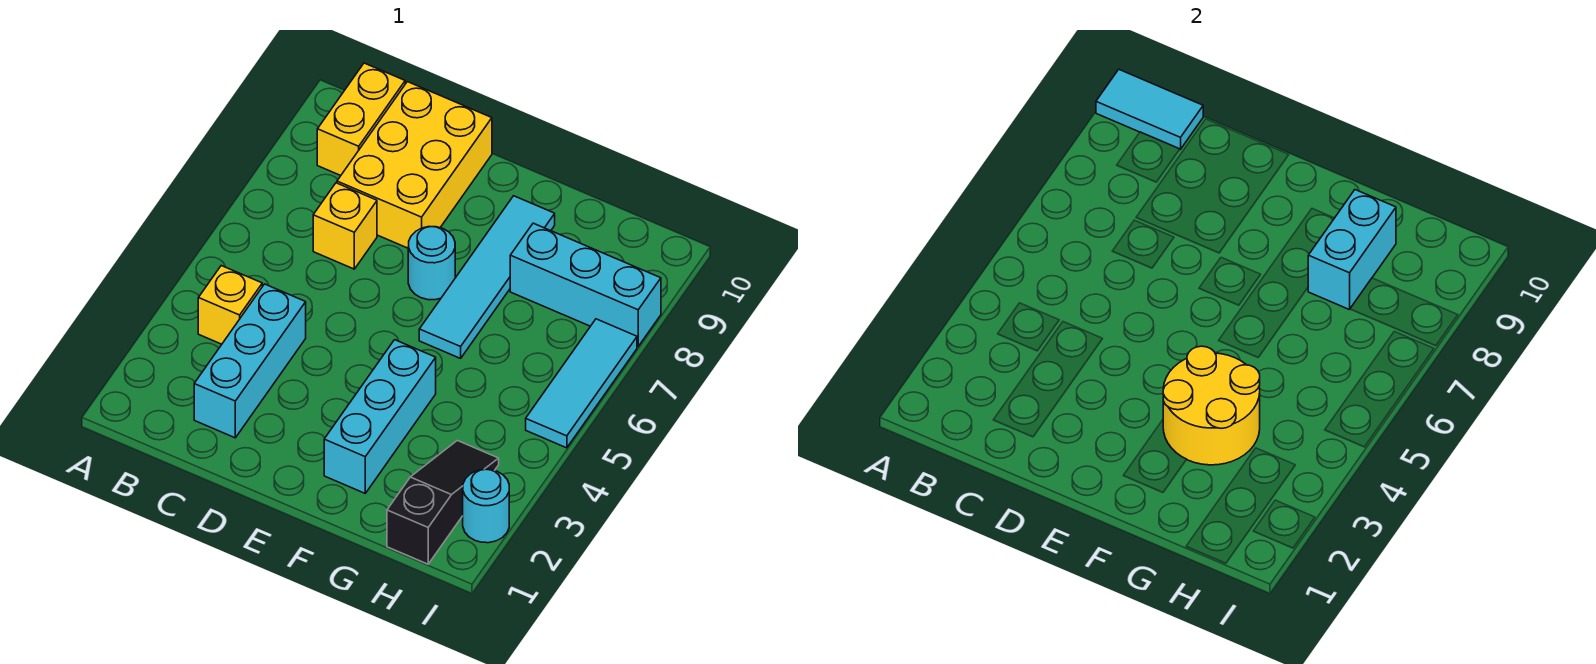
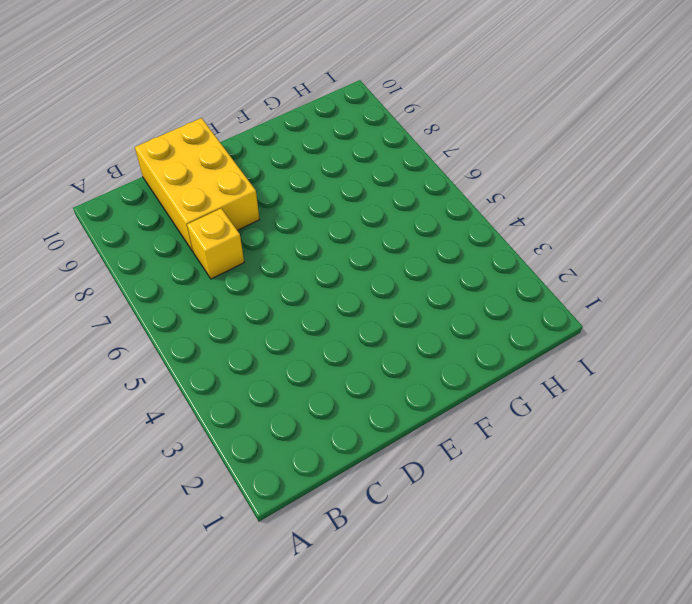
none -> yellow 1x1 brick [198,266,262,344]
none -> yellow 1x2 brick [317,63,405,176]
none -> cyan 1x3 brick [194,284,306,438]

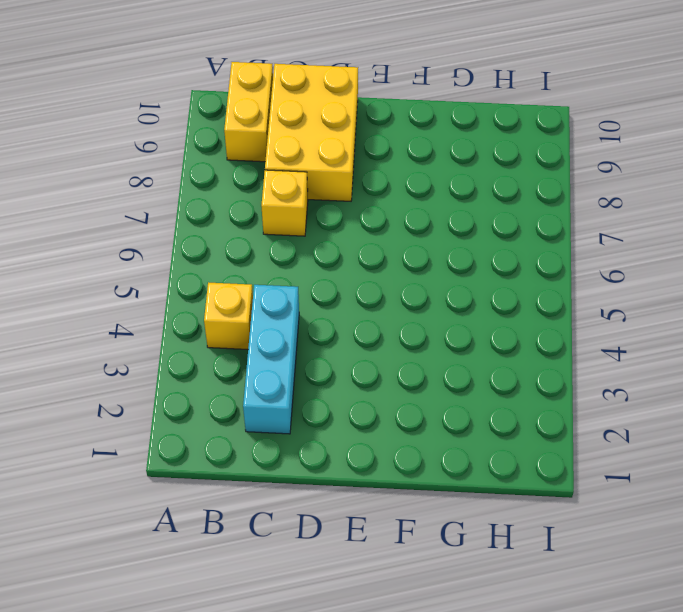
none -> cyan 1x1 round brick [408,227,455,300]
none -> cyan 1x3 brick [324,340,436,493]
none -> cyan 1x4 tile [419,196,555,358]

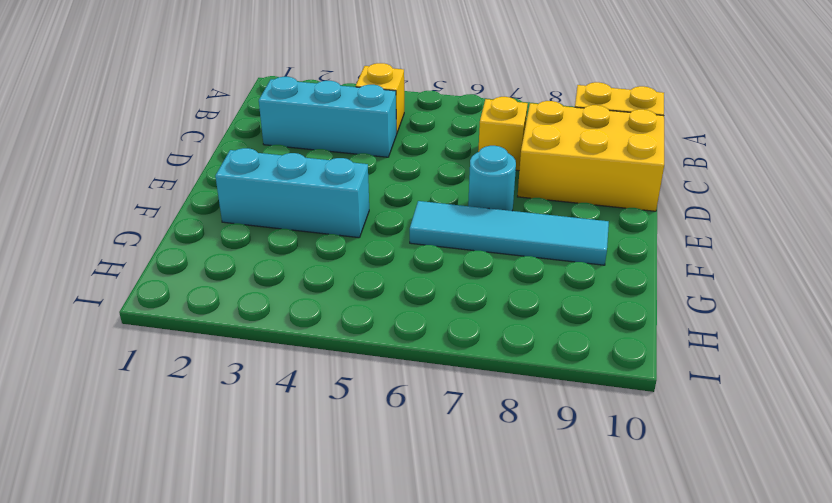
none -> cyan 1x3 brick [510,223,661,346]
none -> black 1x3 slope [387,441,499,564]
none -> cyan 1x1 round brick [463,469,509,543]

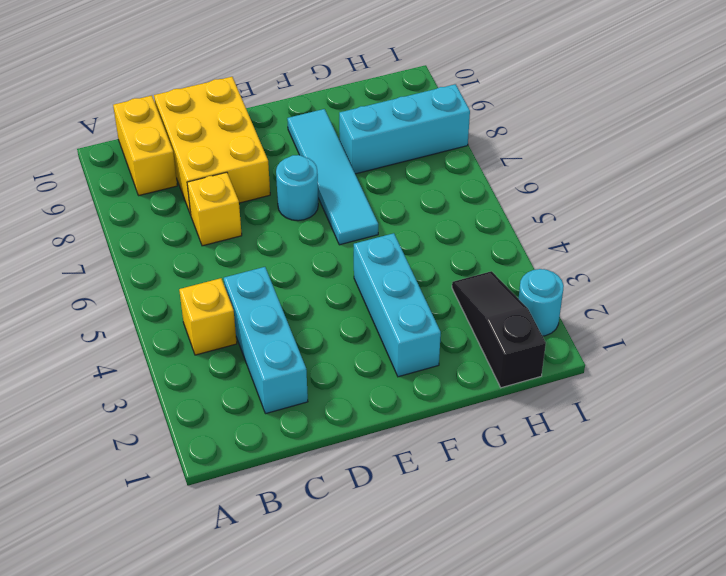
none -> cyan 1x3 tile [526,319,637,448]
none -> cyan 1x2 tile [1096,70,1203,149]
none -> yellow 2x2 round brick [1163,346,1260,465]

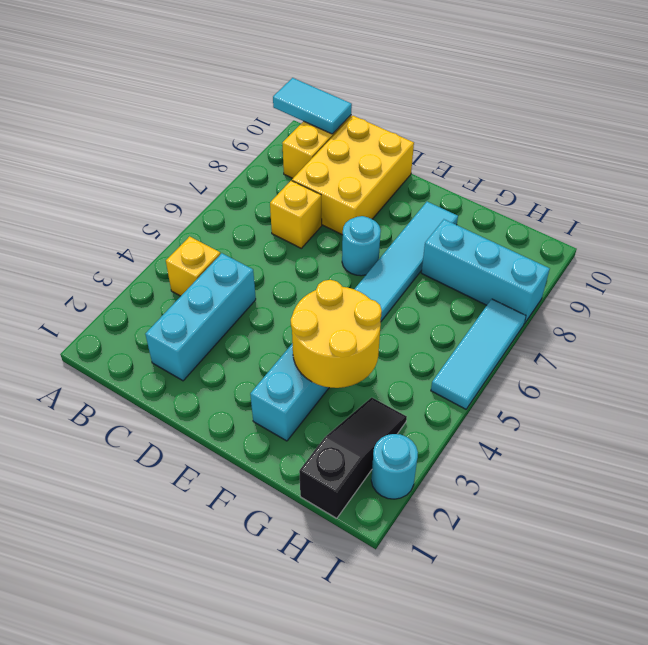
none -> cyan 1x2 brick [1308,190,1396,310]

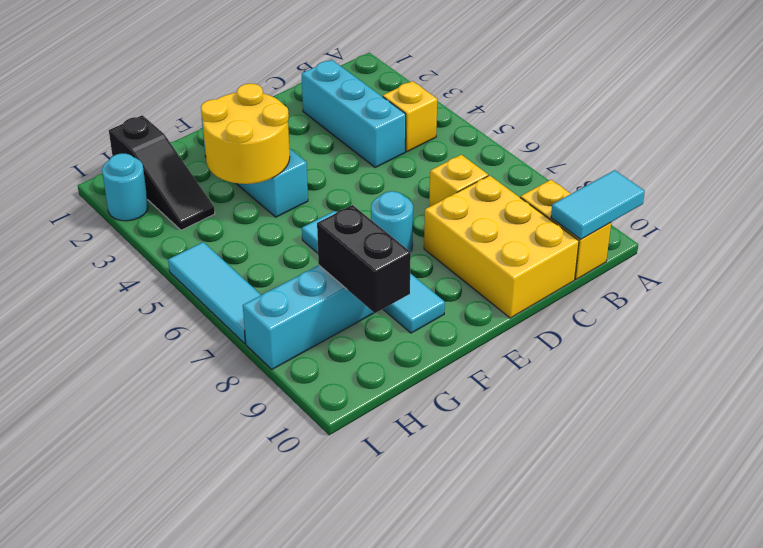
black 1x2 brick [317,205,411,313] -> cyan 1x2 brick [1308,190,1396,310]

